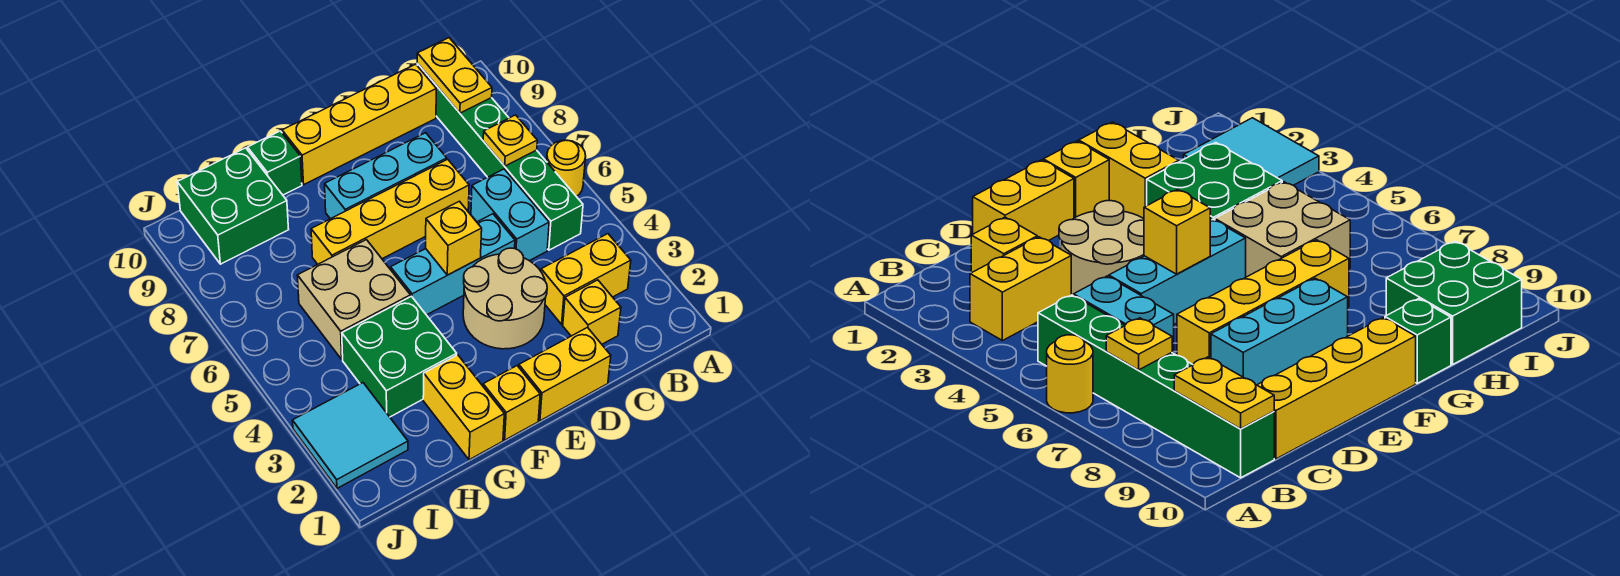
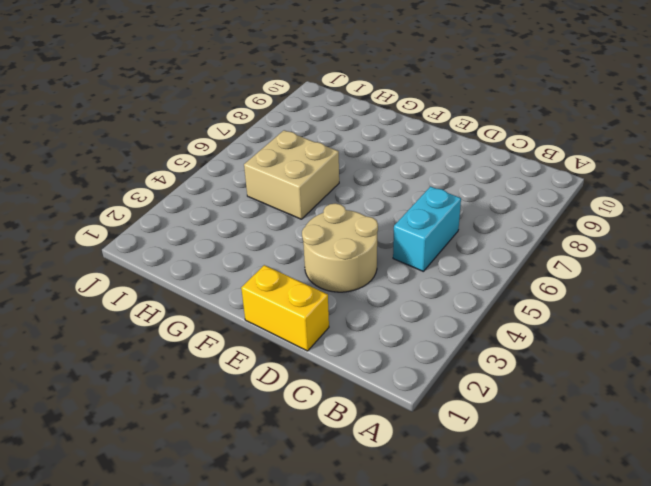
none -> yellow 1x1 round brick [547,140,586,196]
none -> yellow 1x2 brick [541,234,631,324]
none -> green 1x6 brick [417,64,583,250]

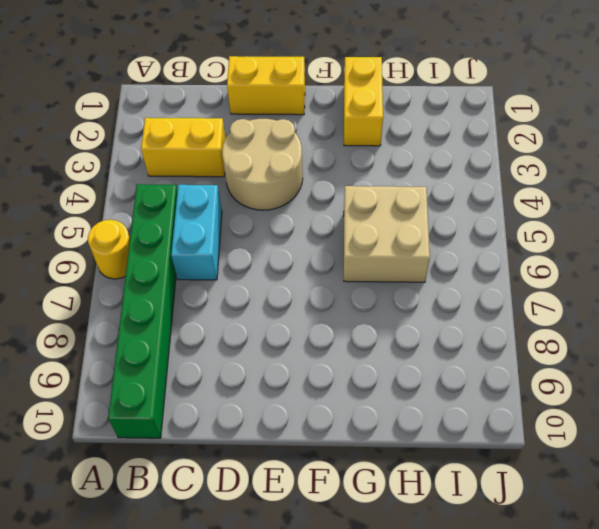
none -> yellow 1x1 brick [563,280,621,344]
none -> yellow 1x4 brick [282,64,436,184]
none -> cyan 1x3 brick [391,214,515,315]

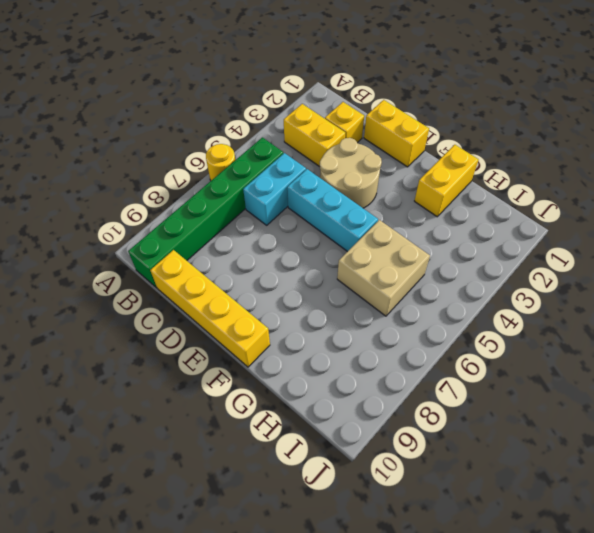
none -> yellow 1x4 brick [311,159,469,264]
none -> cyan 1x3 brick [325,133,447,219]
none -> yellow 1x1 brick [483,366,540,440]

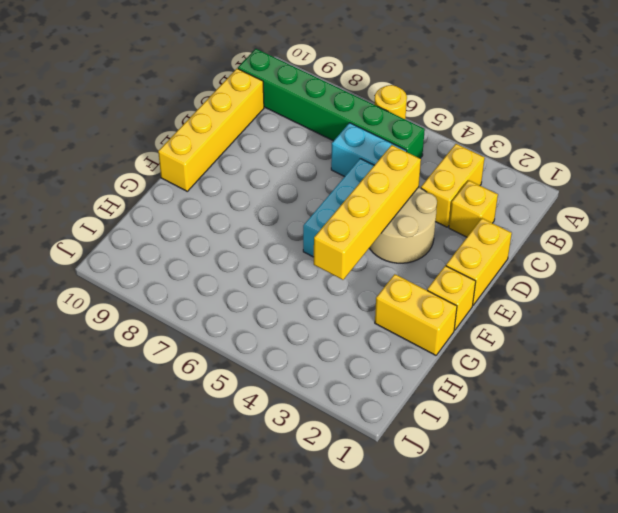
yellow 1x4 brick [314,145,421,280] -> yellow 1x4 brick moved to [311,159,469,264]
none -> cyan 1x3 brick [325,133,447,219]
none -> green 2x2 brick [342,296,457,417]
none -> tan 2x2 brick [297,240,410,359]

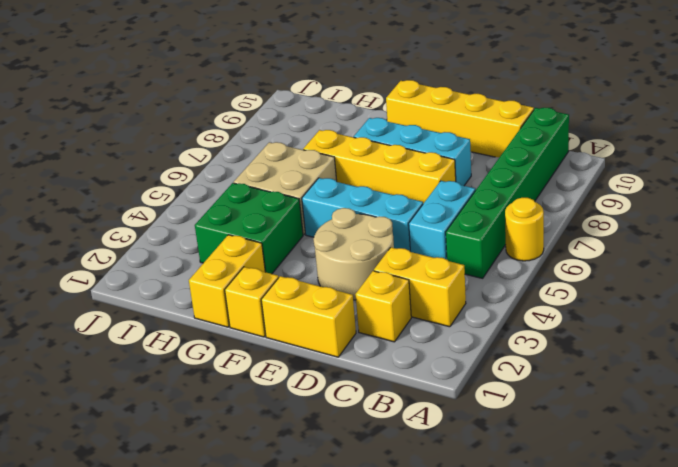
none -> green 1x1 brick [248,131,302,195]
none -> green 2x2 brick [177,148,289,264]
none -> cyan 2x2 tile [293,383,408,488]

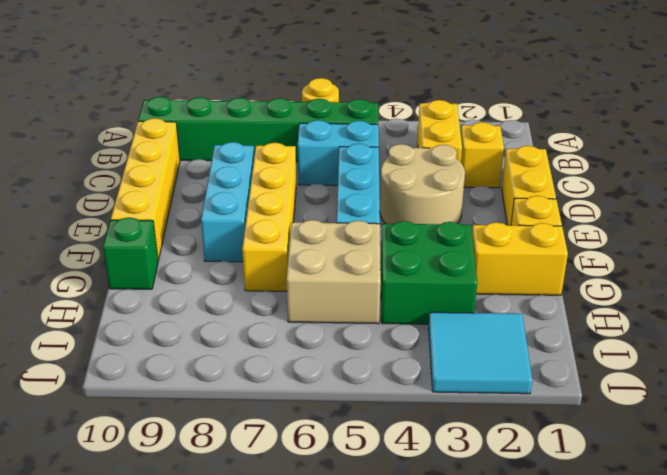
none -> green 2x2 brick [177,148,289,264]
none -> yellow 1x1 plate [483,115,537,166]
none -> yellow 1x2 plate [417,38,492,113]

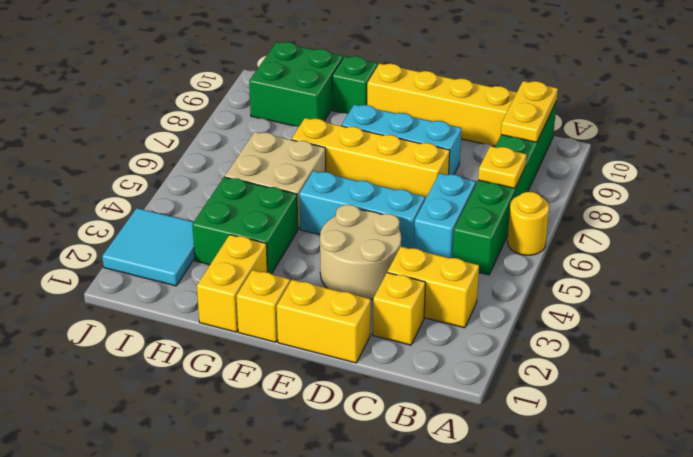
none -> yellow 1x1 brick [426,201,482,275]

